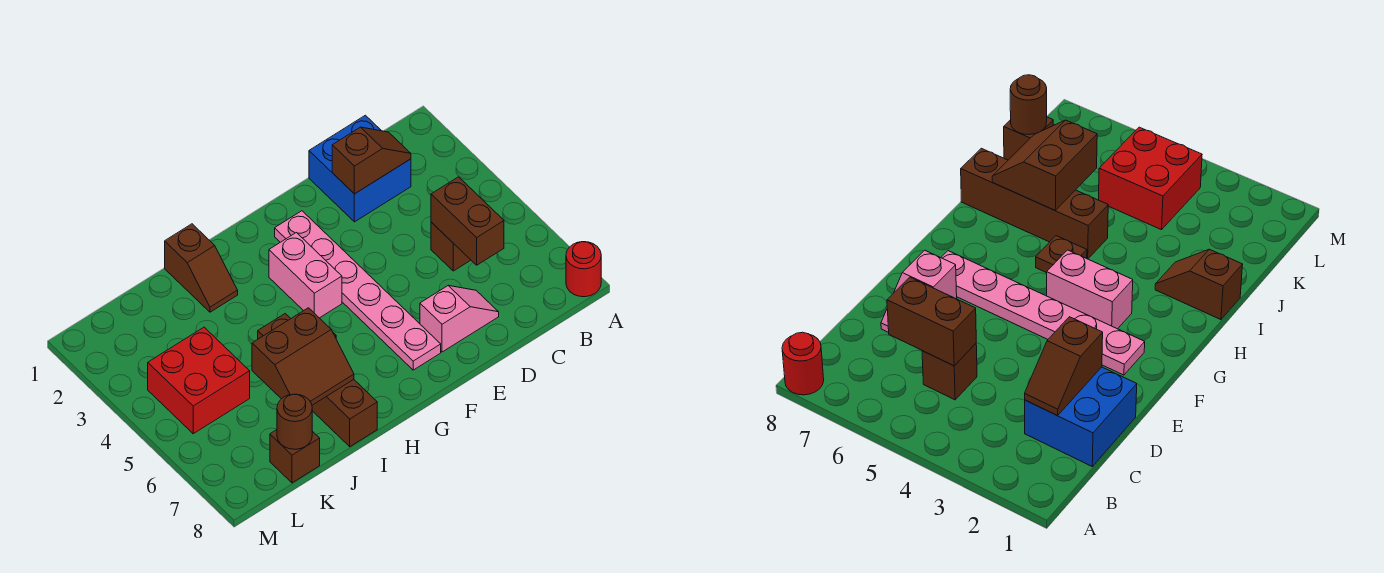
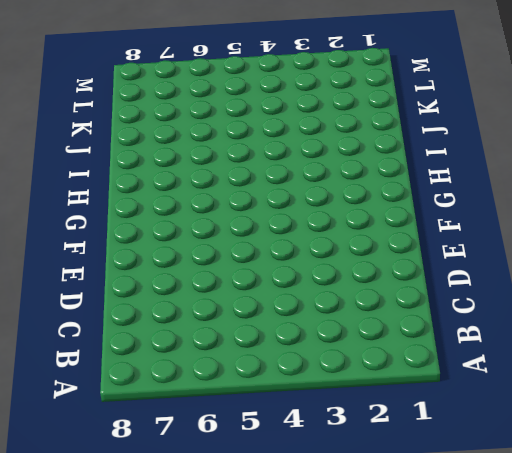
none -> red 1x1 round brick [566,242,601,297]
none -> blue 2x2 brick [309,115,411,222]
none -> brown 1x1 brick [431,222,471,271]

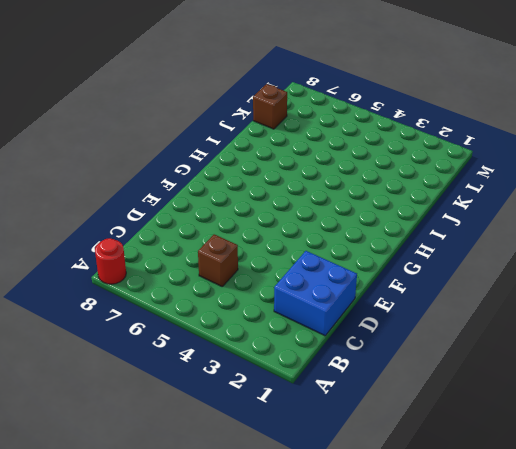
none -> pink 1x2 slope [420,286,499,352]
none -> pink 1x6 plate [275,211,441,370]
none -> pink 1x2 brick [269,233,342,318]

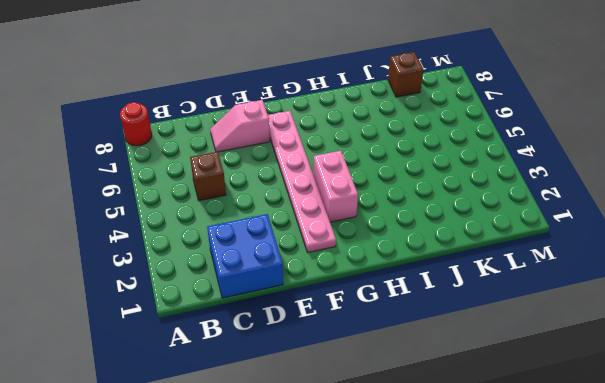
none -> brown 1x1 plate [1036,236,1087,273]
none -> brown 1x2 slope [165,224,238,312]
none -> brown 1x4 brick [258,314,377,447]

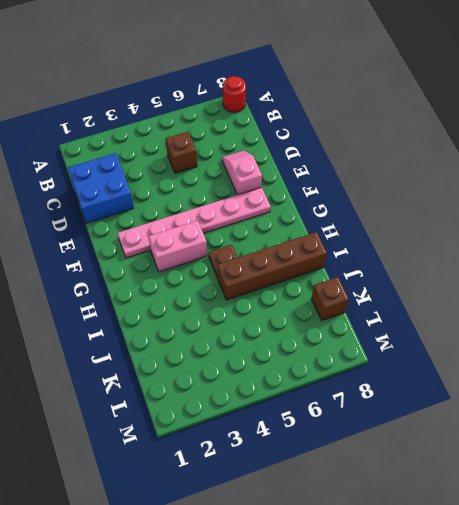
none -> brown 1x2 slope [165,224,238,312]
none -> red 2x2 brick [148,327,250,434]
none -> brown 1x2 slope [332,127,411,194]

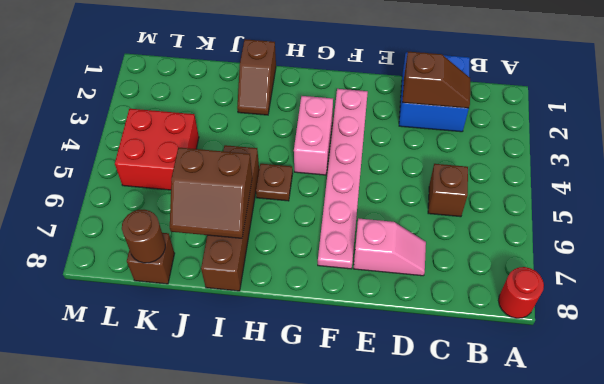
none -> brown 1x2 brick [431,177,504,265]

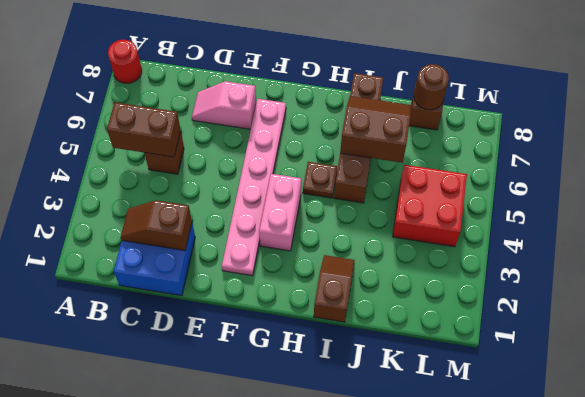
brown 1x2 brick [107,102,181,157] -> brown 1x2 brick turned to [431,177,504,265]

